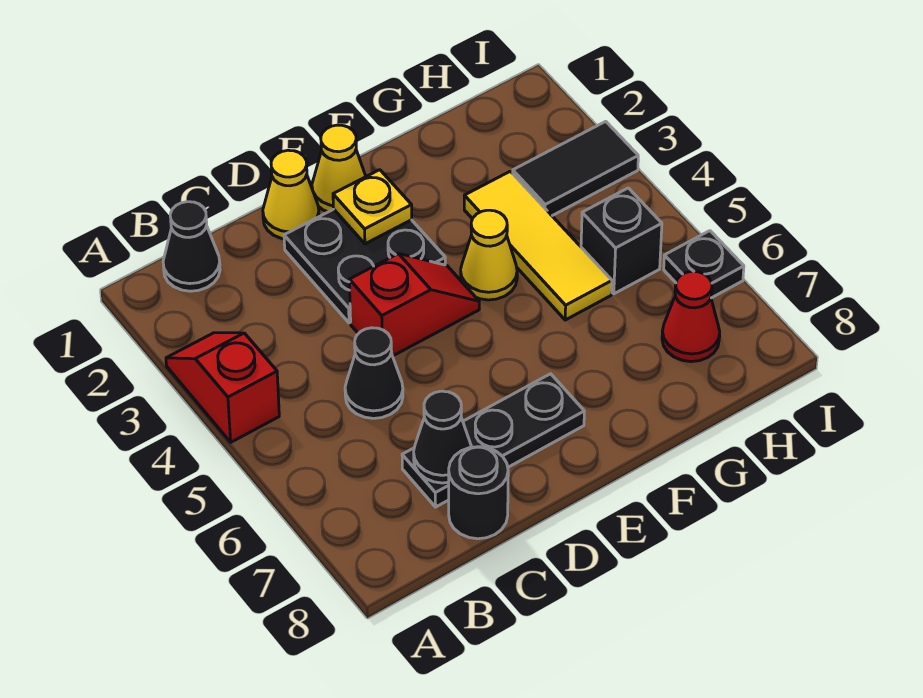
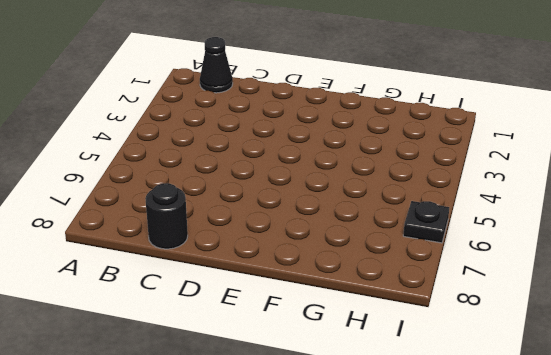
none -> red 1x2 slope [166,333,279,442]
none -> black 1x1 cone [345,328,403,418]
none -> black 1x3 plate [402,374,584,507]

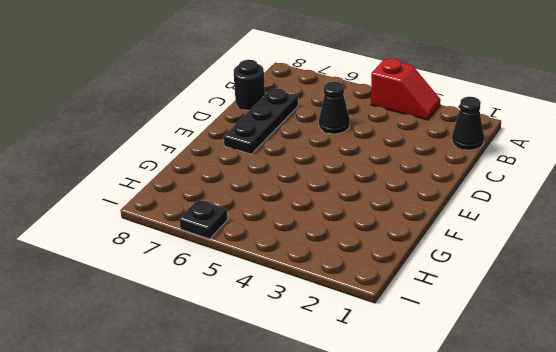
none -> yellow 1x1 cone [263,150,319,239]
none -> black 2x2 plate [284,209,445,323]
none -> red 1x2 slope [349,254,479,356]

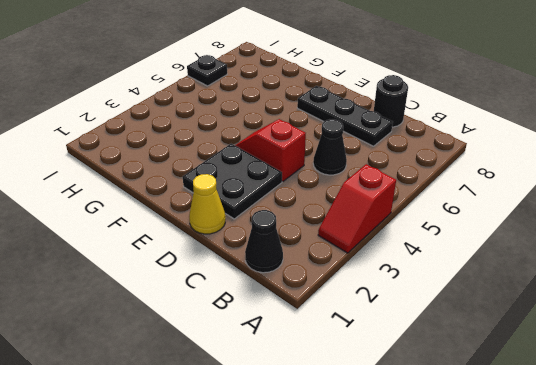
none -> yellow 1x1 cone [312,125,366,212]
none -> yellow 1x1 cone [461,210,517,300]
none -> yellow 1x3 tile [464,171,612,320]

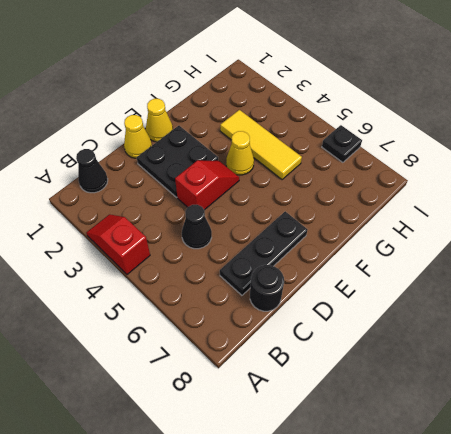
none -> black 1x2 tile [513,121,638,216]
none -> black 1x1 brick [581,188,662,294]
none -> red 1x1 cone [662,271,720,362]

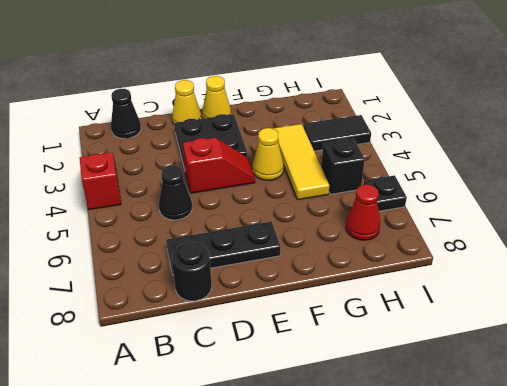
none -> black 1x1 cone [414,391,471,483]
none -> yellow 1x1 plate [333,170,412,244]

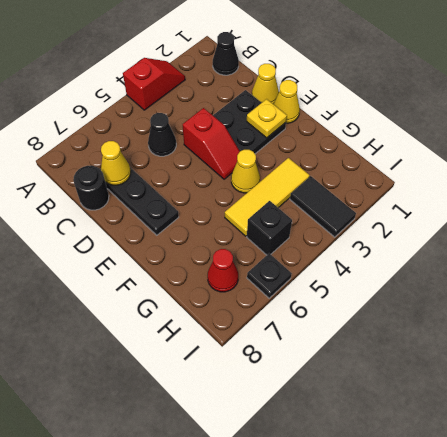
yellow 1x1 cone [101,141,131,185] -> black 1x1 cone [414,391,471,483]

